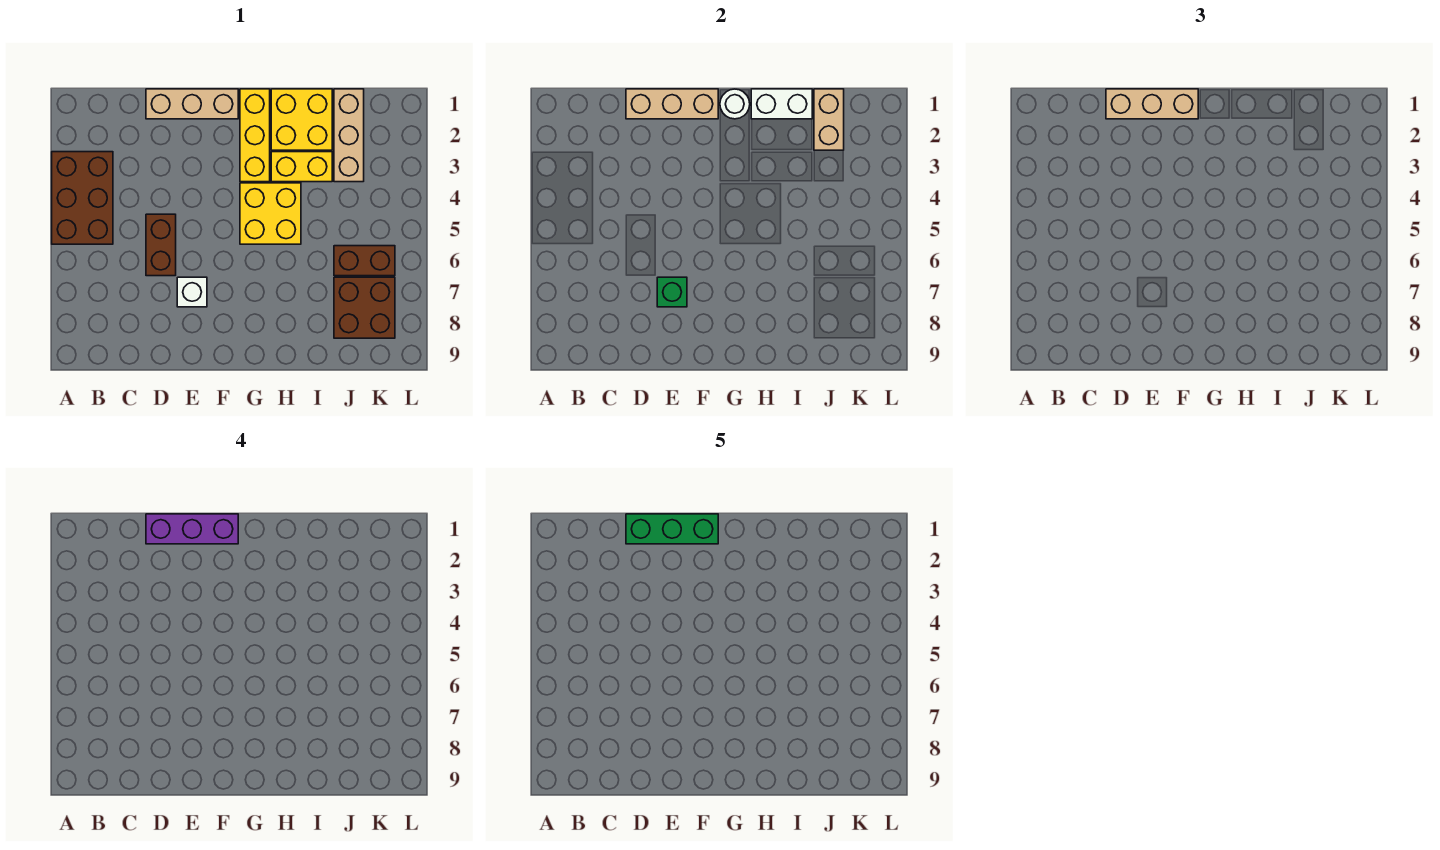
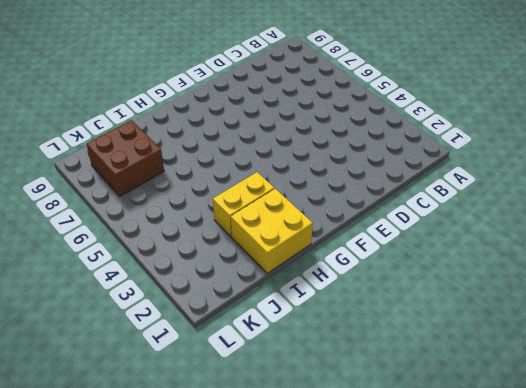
none -> brown 2x3 brick [52,152,113,244]
none -> tan 1x3 brick [146,89,238,119]
none -> brown 1x2 brick [146,214,176,276]

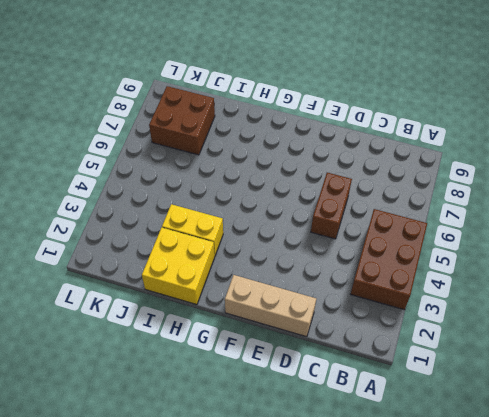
none -> white 1x1 brick [177,277,207,307]
none -> yellow 1x3 brick [240,89,270,182]
none -> yellow 2x2 brick [240,183,301,244]

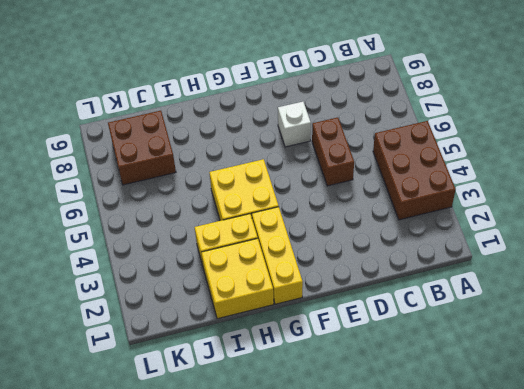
none -> tan 1x3 brick [146,89,238,119]
none -> tan 1x3 brick [334,89,364,182]
none -> brown 1x2 brick [334,246,395,276]

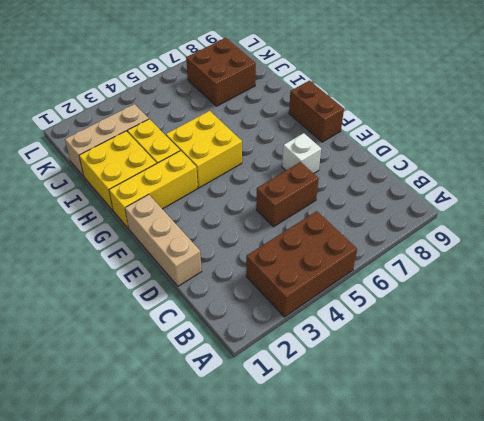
brown 1x2 brick [289,81,344,142] -> brown 1x2 brick moved to [334,246,395,276]
none -> tan 1x3 brick [626,89,718,119]
none -> green 1x1 brick [657,277,687,307]
none -> white 1x1 round brick [720,89,750,119]

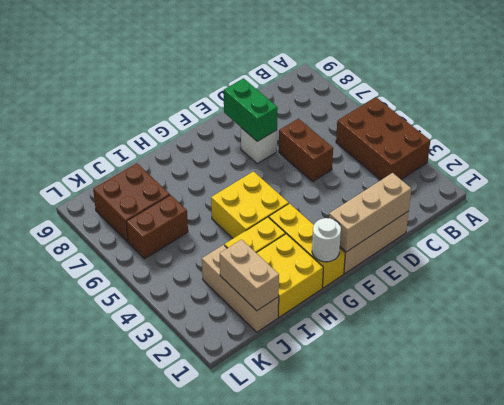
green 1x2 brick [224,78,278,141] -> green 1x1 brick [657,277,687,307]
none -> white 1x2 brick [751,89,812,119]
none -> tan 1x3 brick [1106,89,1198,119]
none -> purple 1x3 brick [146,514,238,544]

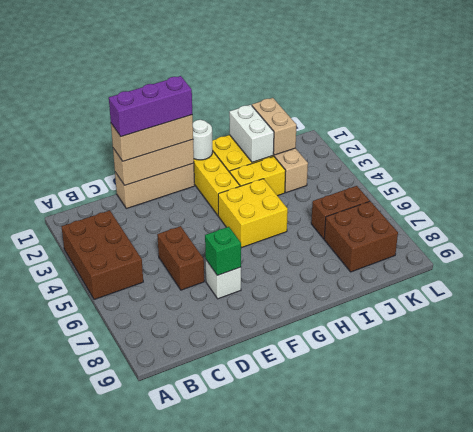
white 1x2 brick [229,105,274,162] -> white 1x2 brick turned to [751,89,812,119]
none -> green 1x3 brick [626,514,718,544]

